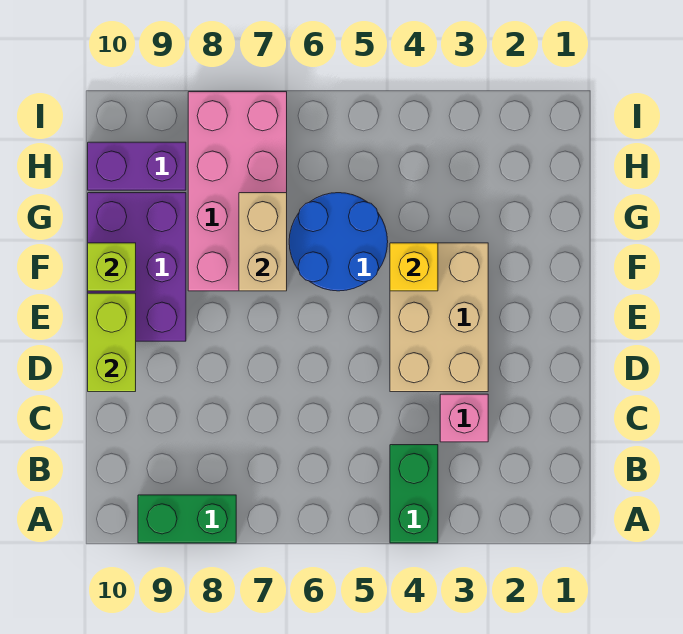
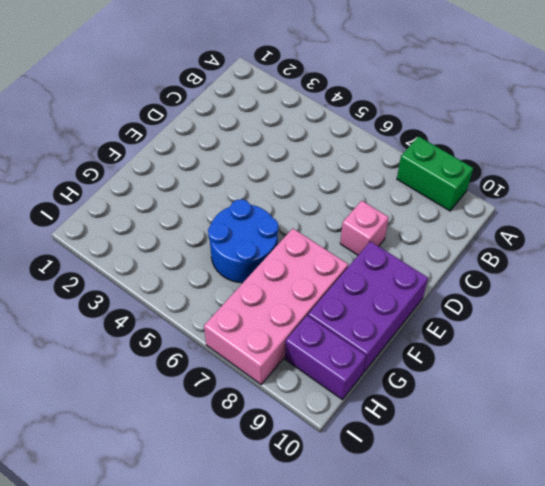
pink 1x1 brick [340,201,389,255] -> pink 1x1 brick moved to [440,394,488,442]
none -> green 1x2 brick [390,445,438,543]
none -> tan 2x3 brick [390,243,488,392]
none -> lime 1x2 brick [88,293,136,392]

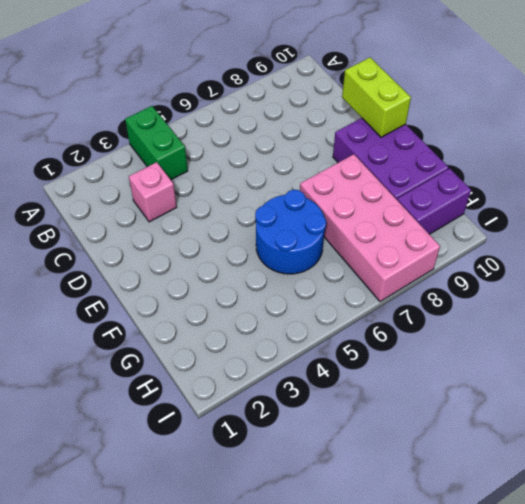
none -> green 1x2 brick [138,495,236,543]
none -> tan 2x3 brick [390,243,488,392]
none -> yellow 1x1 brick [390,243,438,291]

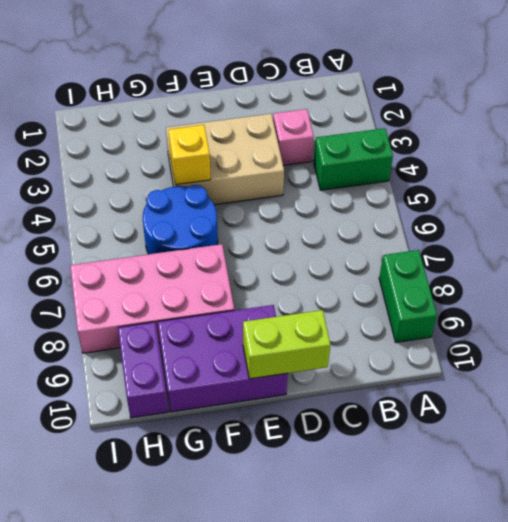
none -> tan 1x2 brick [239,193,287,291]
none -> lime 1x1 brick [88,243,136,291]

